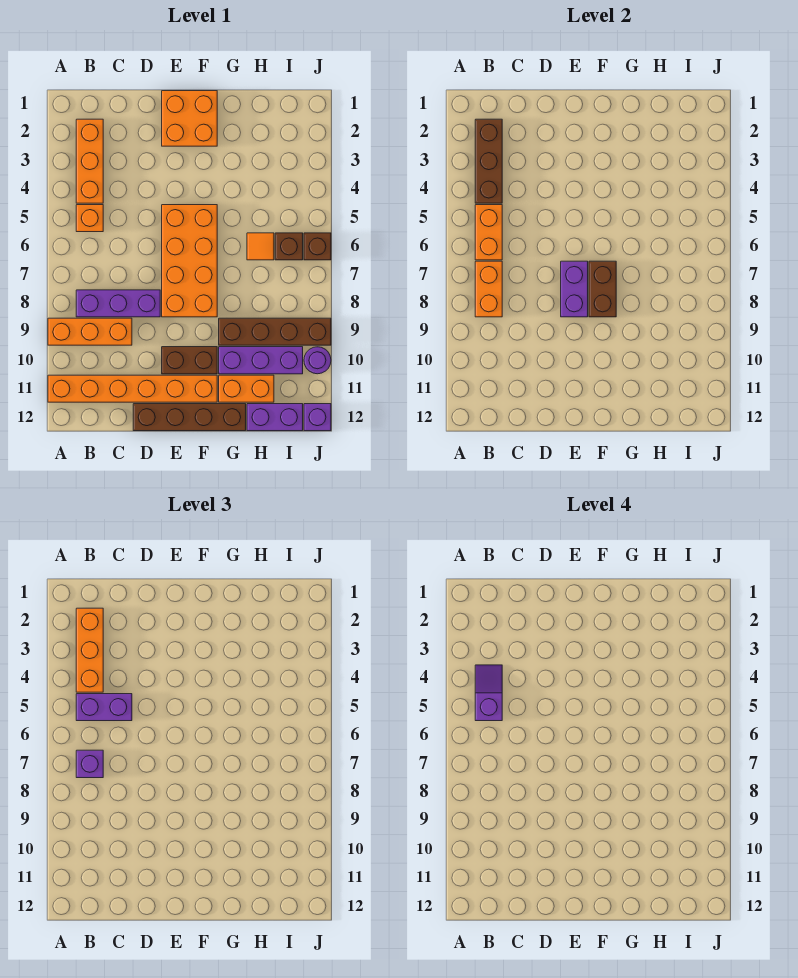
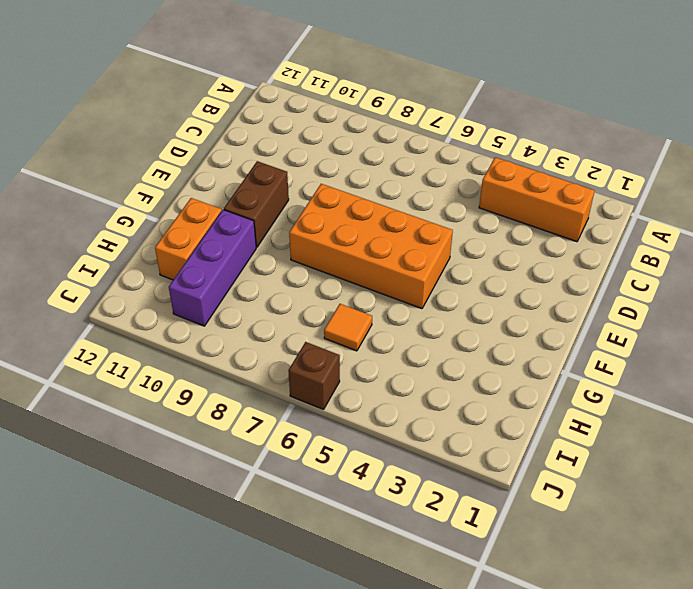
none -> orange 1x3 brick [48,318,132,345]
none -> orange 1x6 brick [48,375,217,402]
none -> orange 1x1 brick [76,205,103,232]

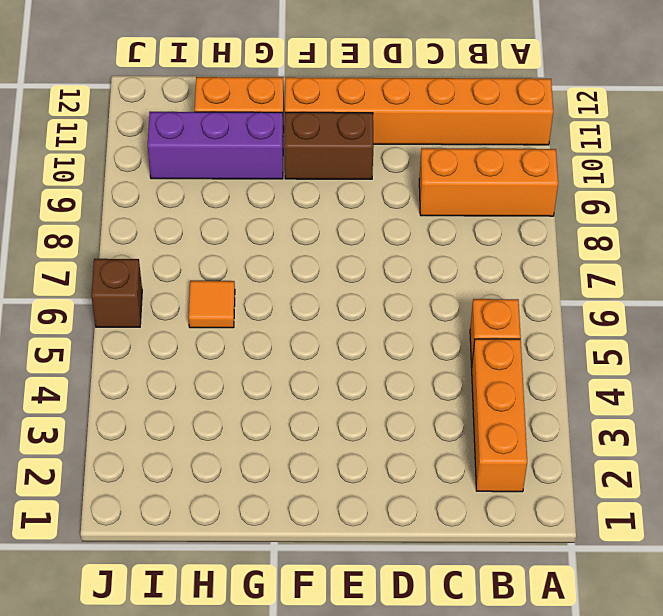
none -> purple 1x3 brick [76,290,160,317]
none -> brown 1x4 brick [133,404,246,431]
none -> orange 2x2 brick [162,91,217,146]

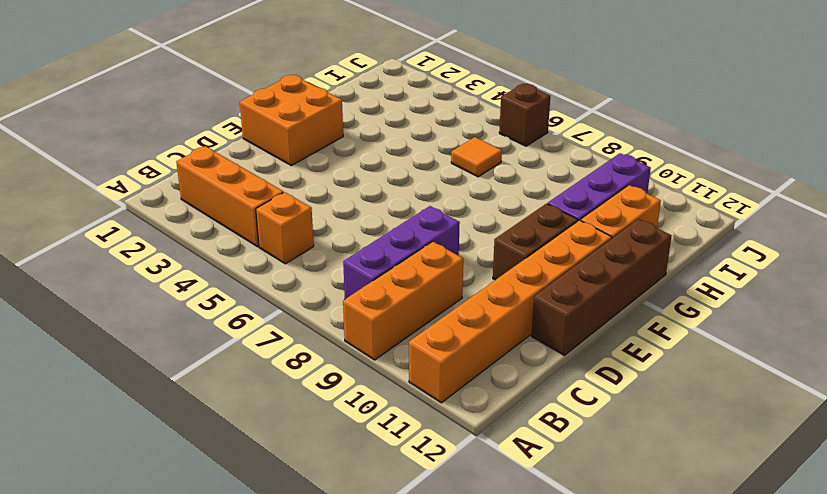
none -> orange 2x4 brick [162,205,217,317]
none -> brown 1x4 brick [219,318,331,345]
none -> purple 1x2 brick [247,404,303,431]

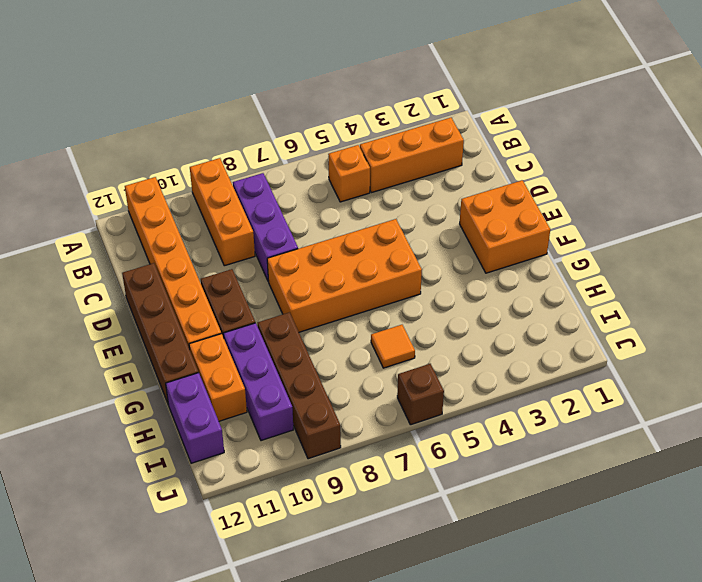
none -> brown 1x1 brick [275,233,303,260]
none -> purple 1x1 round brick [304,347,331,374]
none -> purple 1x1 brick [304,404,331,431]

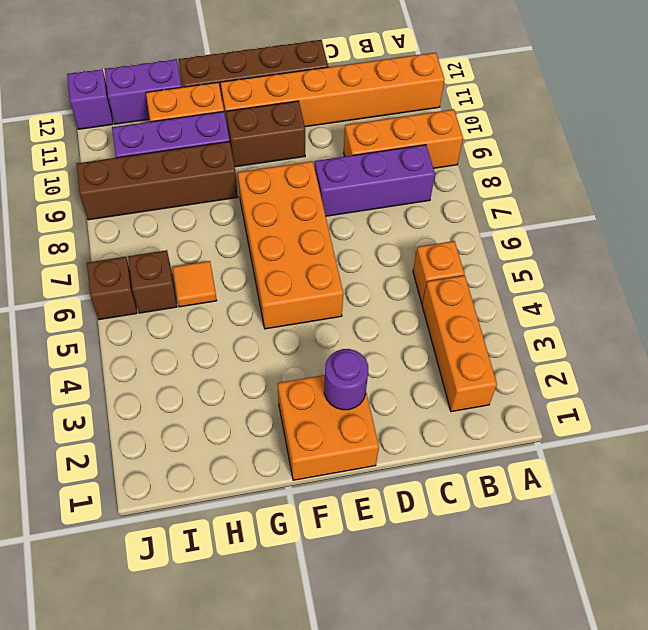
purple 1x1 round brick [324,349,368,410] -> purple 1x1 round brick moved to [304,347,331,374]
none -> brown 1x3 brick [475,119,502,203]
none -> orange 1x2 brick [475,205,502,260]
none -> orange 1x2 brick [475,261,502,317]

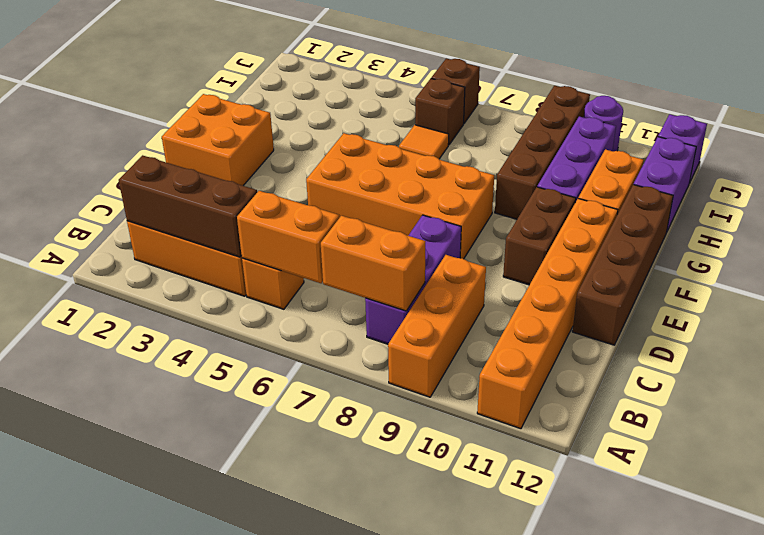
none -> purple 1x2 brick [561,261,588,317]
none -> brown 1x2 brick [589,261,616,317]
none -> orange 1x3 brick [76,608,103,692]

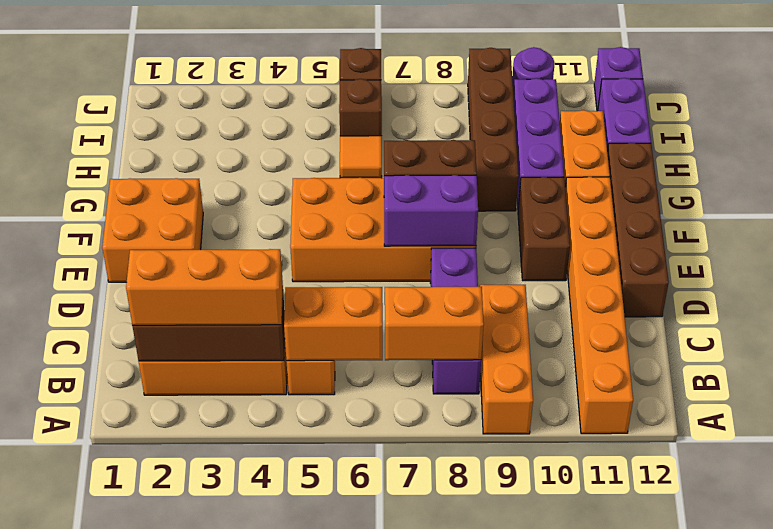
none -> purple 1x2 brick [76,694,132,721]
none -> purple 1x1 brick [76,750,103,778]
none -> purple 1x2 slope [475,665,502,721]

